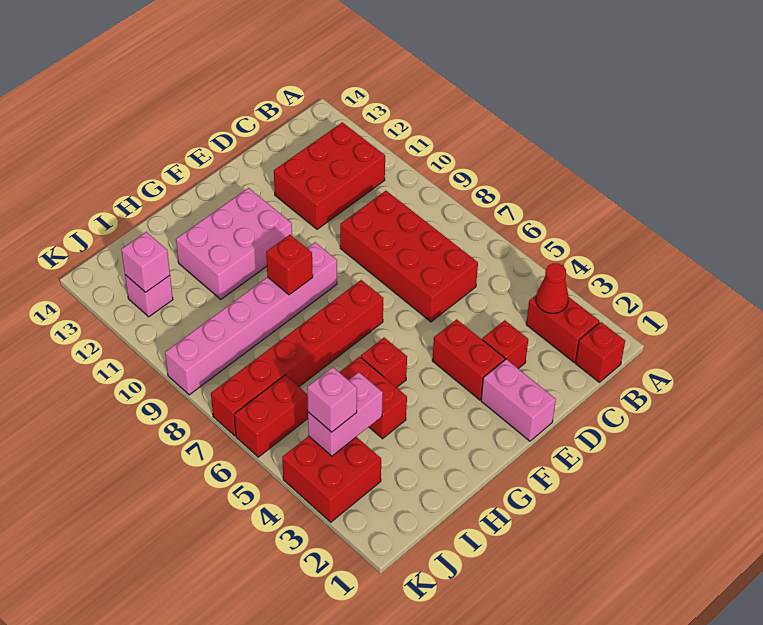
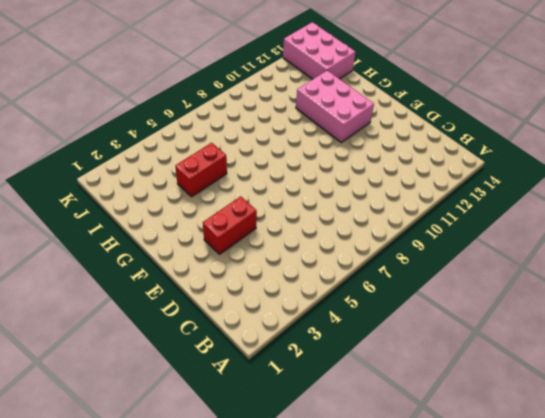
pink 2x3 brick [283,22,356,79] -> none
none -> red 1x1 brick [576,322,625,382]
none -> red 1x2 brick [526,295,600,362]
none -> red 2x3 brick [274,122,385,229]

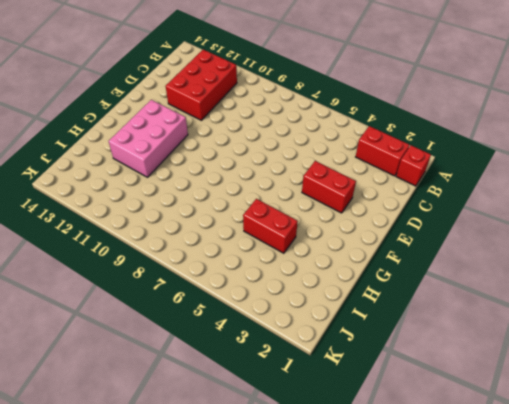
none -> red 2x4 brick [340,191,478,322]
none -> red 1x1 brick [482,320,528,369]
none -> pink 1x2 brick [481,359,556,441]

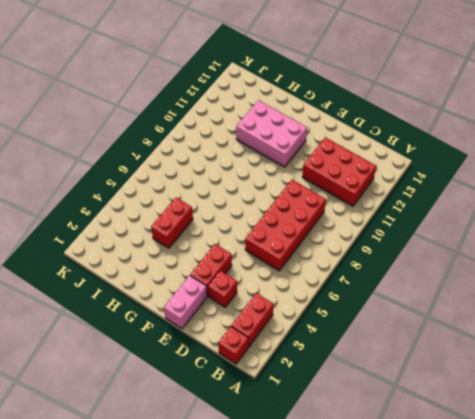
none -> red 1x6 brick [211,280,384,436]
none -> pink 1x6 brick [165,242,337,395]
none -> red 1x1 brick [361,338,407,388]

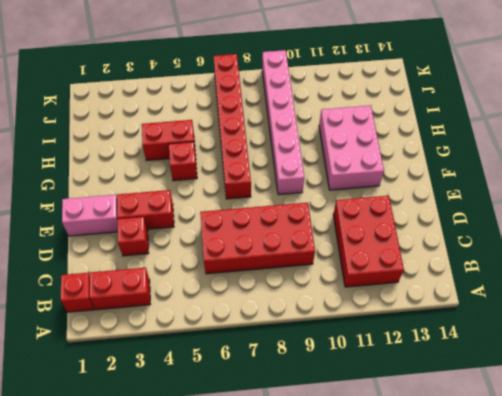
none -> red 2x2 brick [282,436,381,522]
none -> red 1x2 brick [234,375,308,457]
none -> pink 1x1 brick [125,275,173,317]

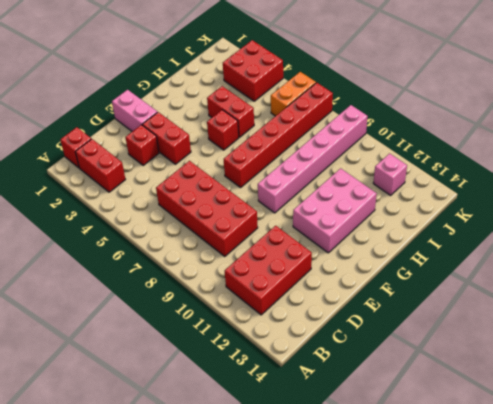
orange 1x2 brick [271,72,316,116] -> red 1x2 brick [234,375,308,457]
none -> red 1x1 cone [536,263,568,313]
none -> red 1x1 brick [266,235,313,295]
none -> pink 1x2 brick [308,372,383,456]

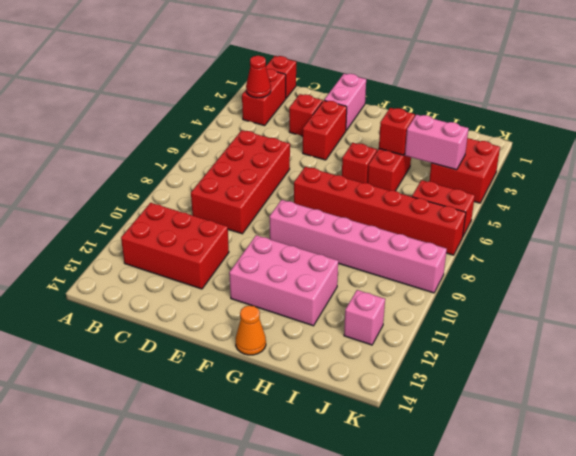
orange 1x1 cone [236,306,266,355] -> none
red 1x1 brick [379,108,415,155] -> red 1x1 brick moved to [266,235,313,295]
none -> pink 1x1 brick [121,232,170,292]
none -> pink 1x1 brick [307,367,357,432]

